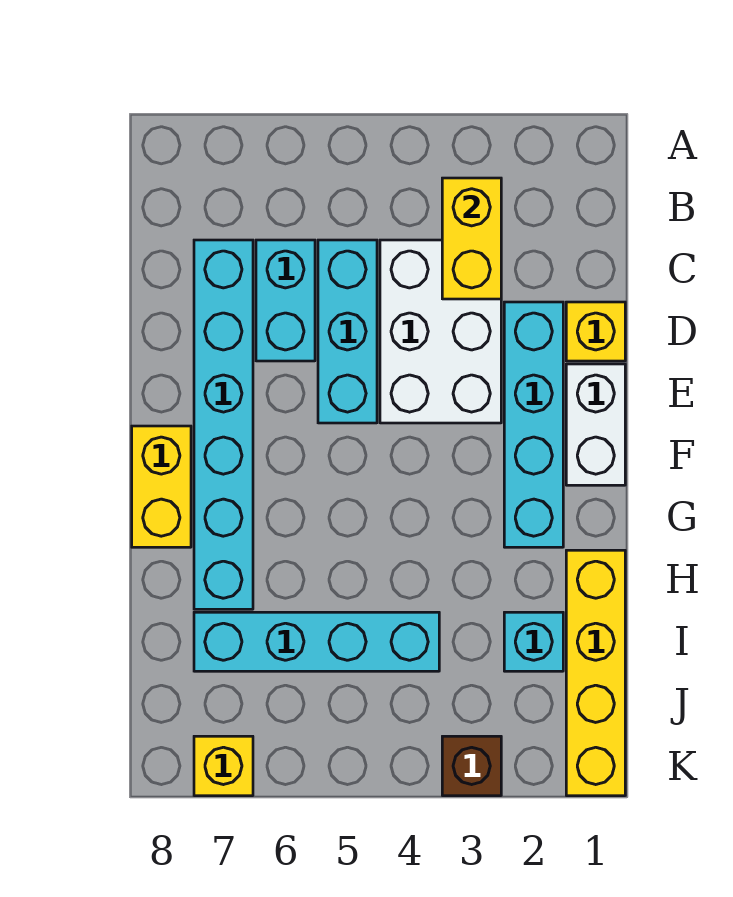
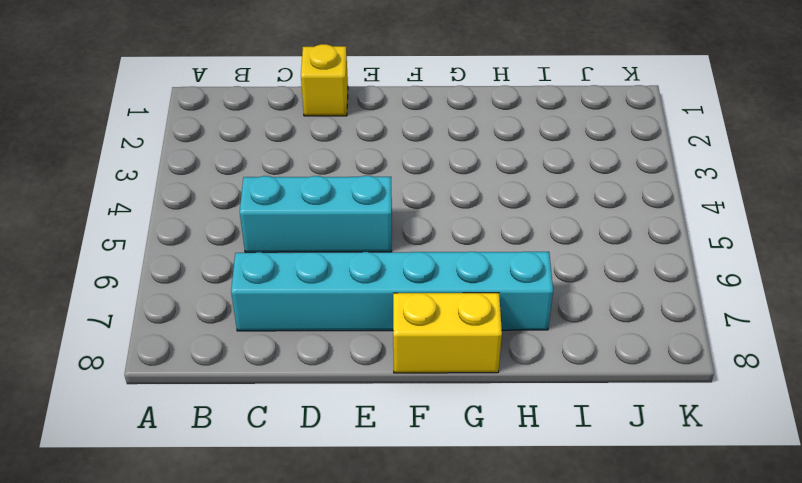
none -> white 2x3 brick [380,240,501,423]
none -> cyan 1x2 brick [256,240,315,361]
none -> cyan 1x4 brick [504,302,563,547]

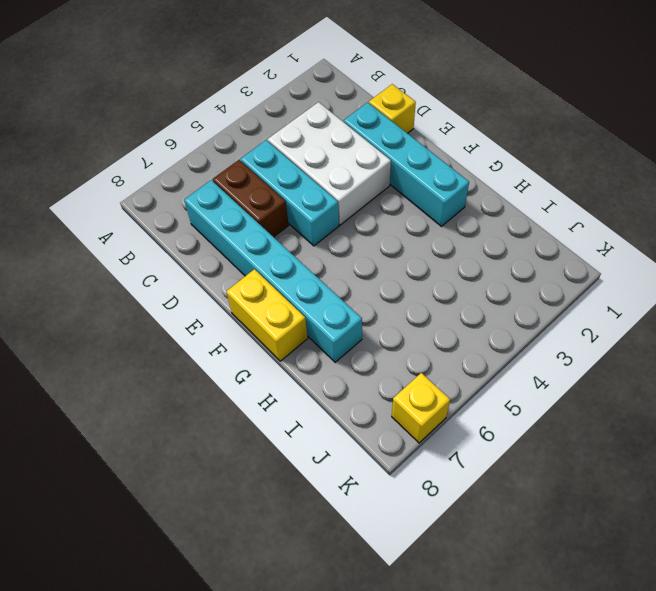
brown 1x2 brick [213,160,289,237] -> cyan 1x2 brick [256,240,315,361]
none -> white 1x2 brick [566,364,625,485]
none -> yellow 1x4 brick [566,550,625,796]
none -> cyan 1x1 brick [504,612,563,671]

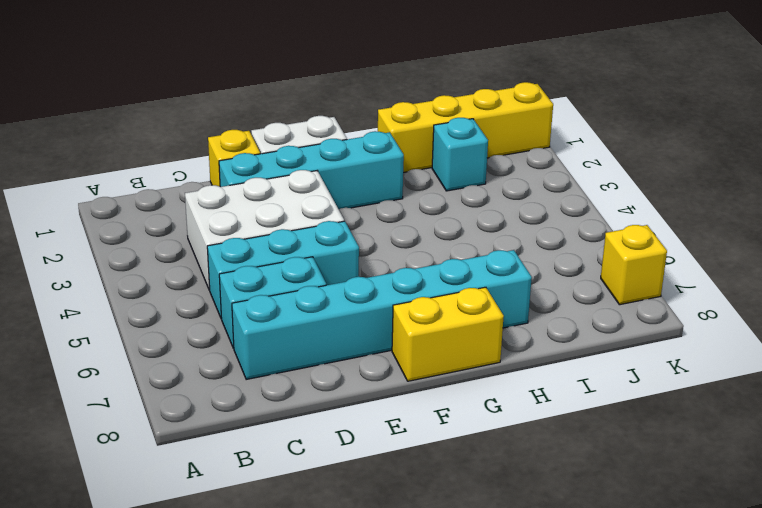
none -> cyan 1x4 brick [194,612,439,671]
none -> brown 1x1 brick [442,736,501,796]
none -> yellow 1x2 brick [442,178,501,299]

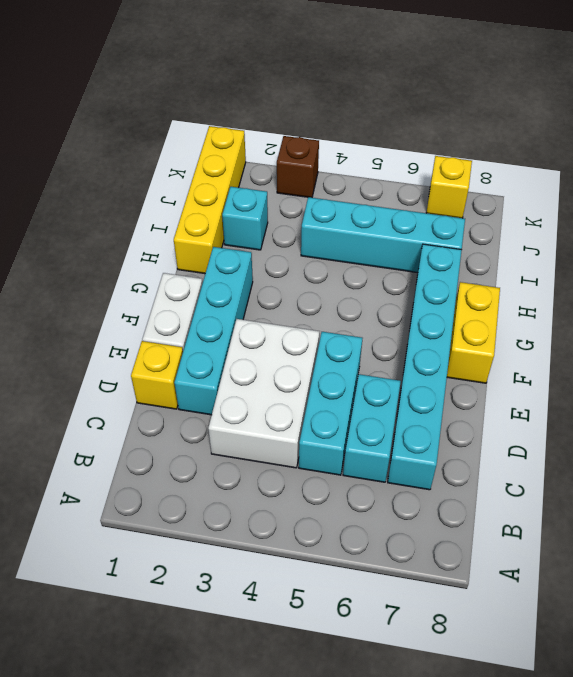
none -> yellow 1x2 brick [442,178,501,299]

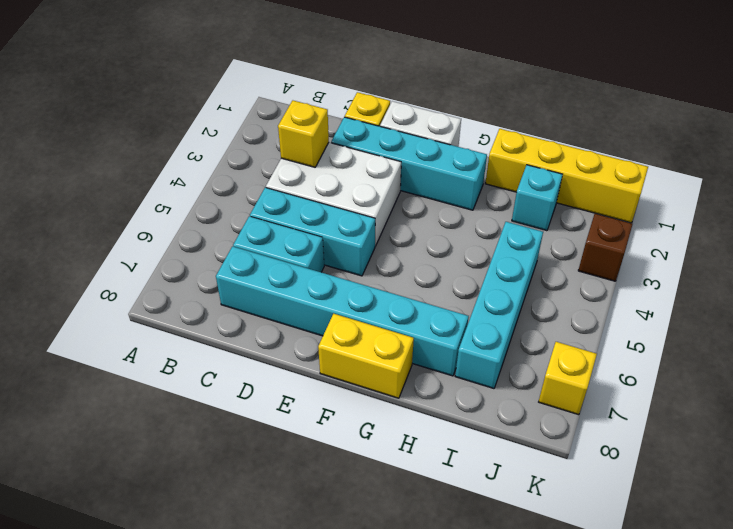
yellow 1x1 brick [278,101,329,167] -> yellow 1x2 brick [442,178,501,299]

